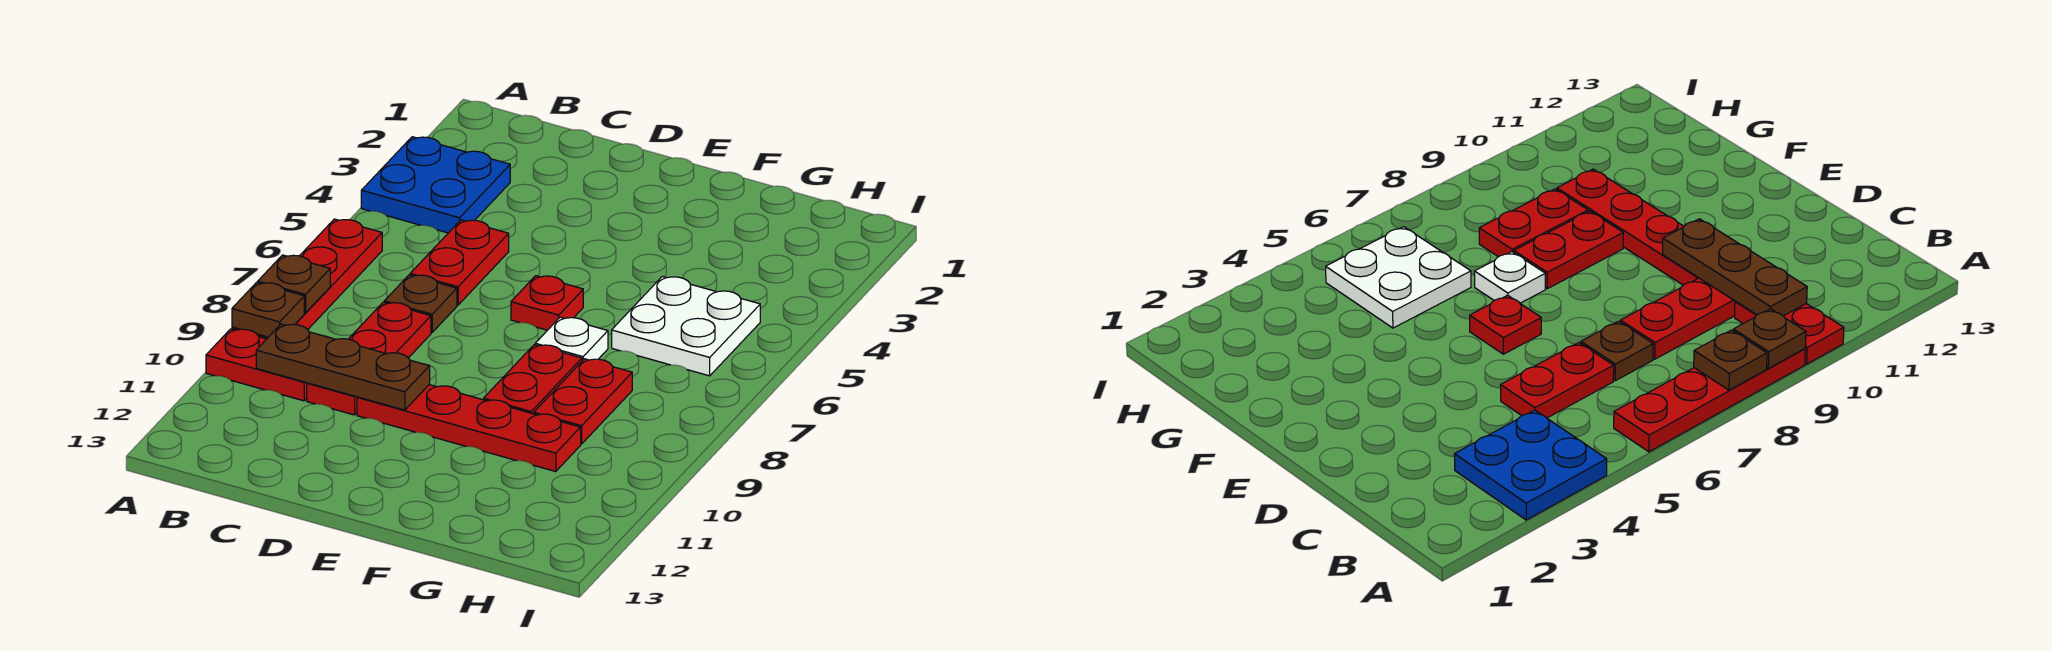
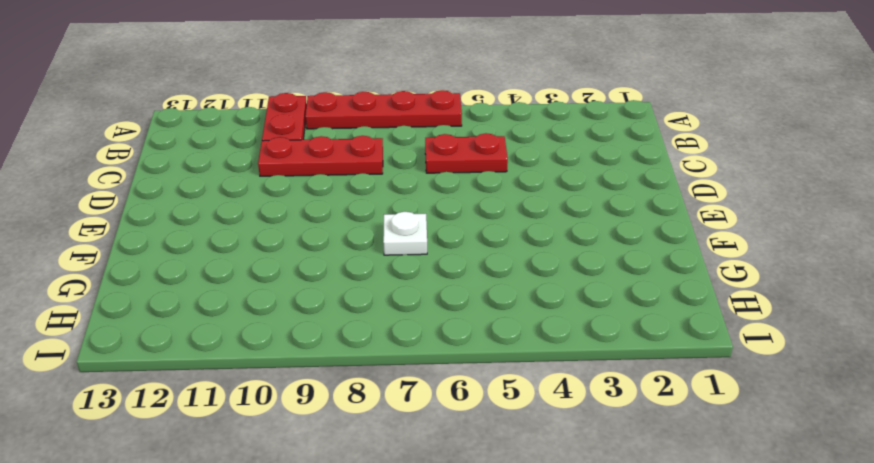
none -> blue 2x2 plate [361,137,510,233]
none -> brown 1x1 plate [384,275,457,333]
none -> red 1x4 plate [357,385,581,472]

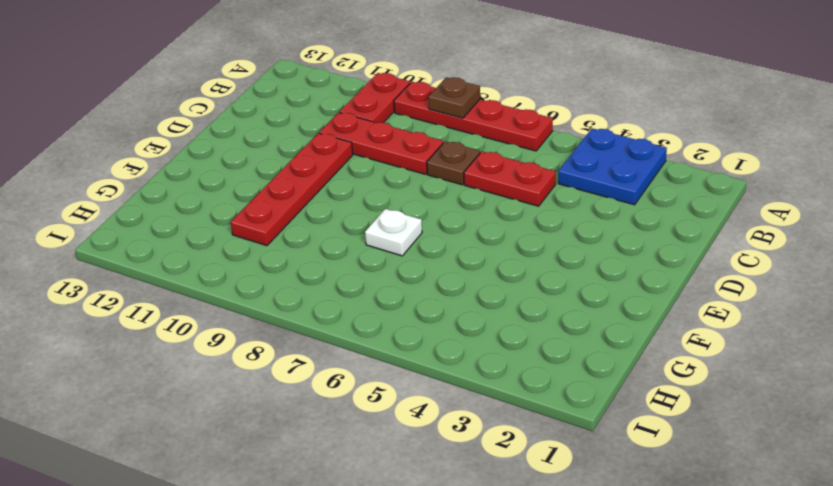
none -> red 1x1 plate [511,276,583,330]
none -> red 1x2 plate [484,345,582,414]
none -> white 2x2 plate [612,276,760,376]

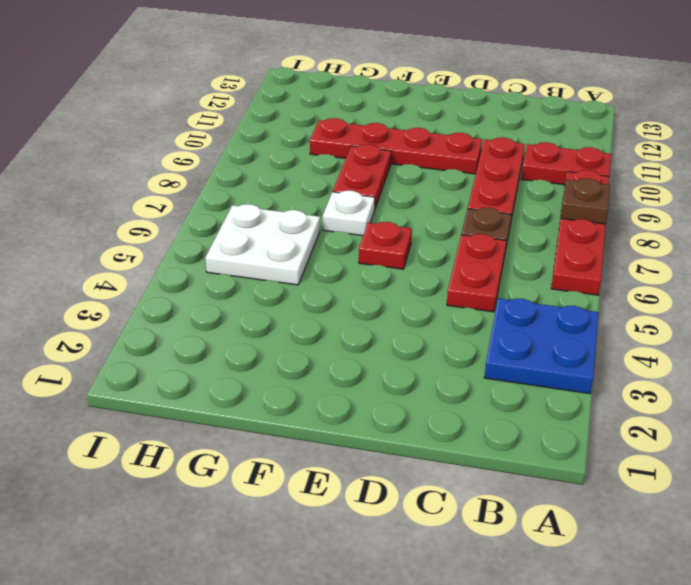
none -> red 1x2 plate [534,359,632,444]
none -> brown 1x1 plate [232,282,304,337]
none -> brown 1x3 plate [256,324,430,410]

